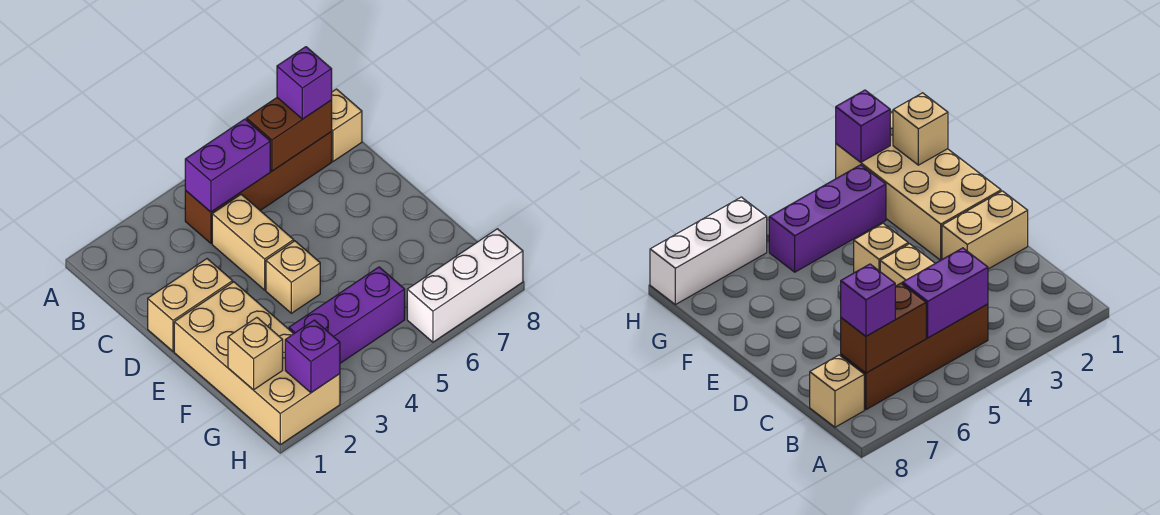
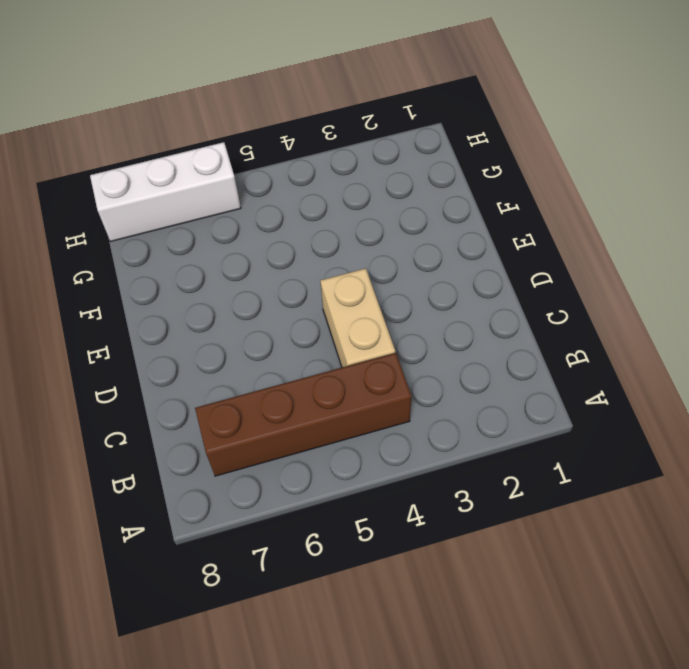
none -> tan 1x1 brick [331,89,362,161]
none -> tan 1x2 brick [148,259,233,351]
none -> tan 2x4 brick [174,282,340,445]

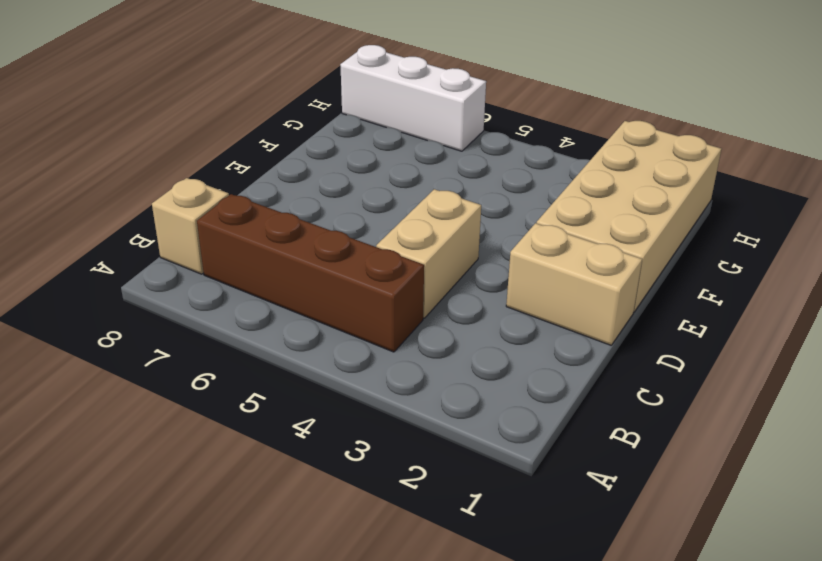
none -> tan 1x1 brick [266,241,320,313]
none -> purple 1x3 brick [289,267,405,363]
none -> purple 1x2 brick [185,119,270,212]

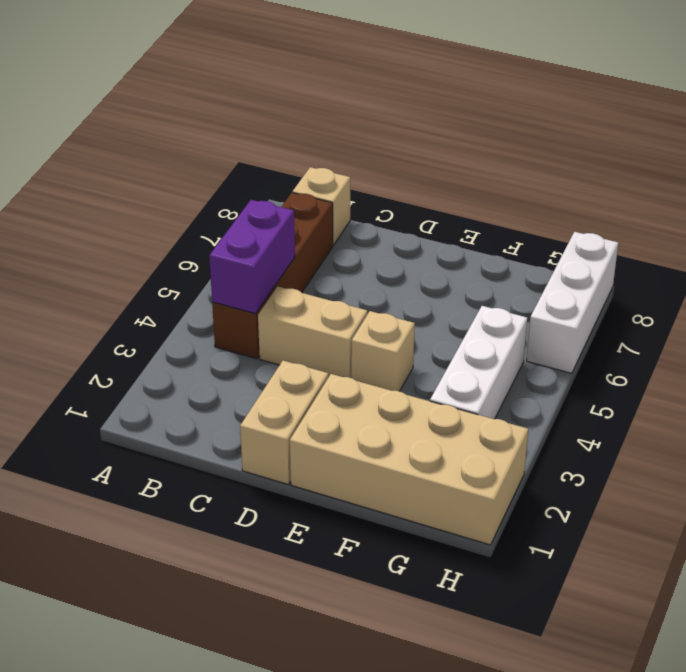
white 1x3 brick [430,306,527,419] -> purple 1x3 brick [289,267,405,363]
none -> brown 1x2 brick [246,98,332,171]
none -> tan 1x1 brick [228,318,283,390]
none -> purple 1x1 brick [285,320,340,393]

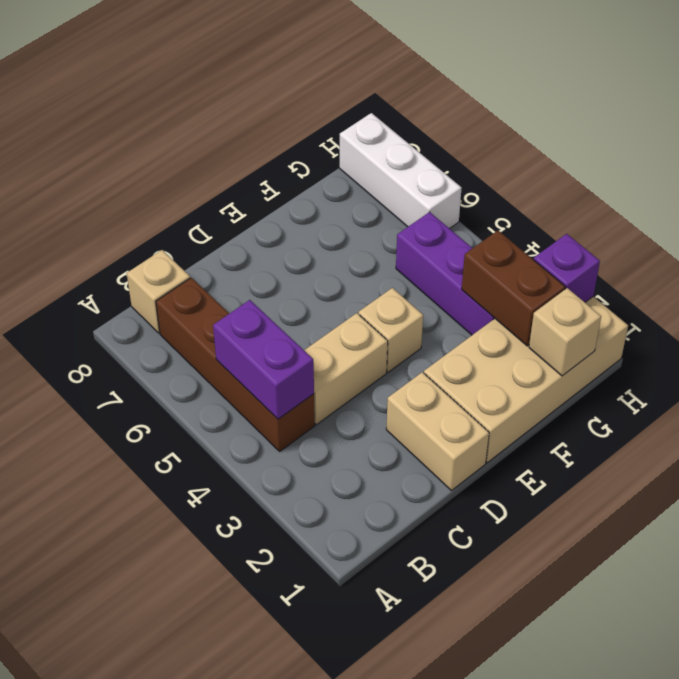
brown 1x2 brick [462,231,565,346] -> brown 1x2 brick moved to [246,98,332,171]
none -> purple 1x1 brick [277,47,332,119]

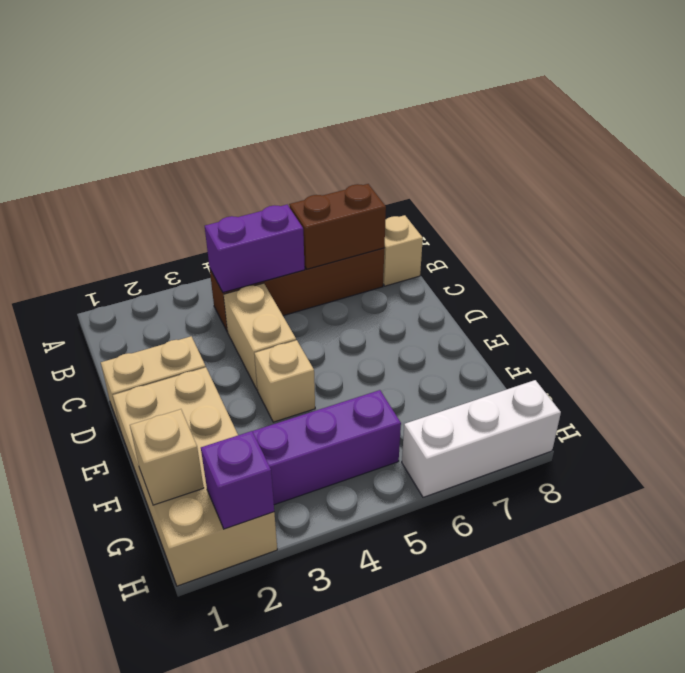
none -> purple 1x1 brick [277,47,332,119]

